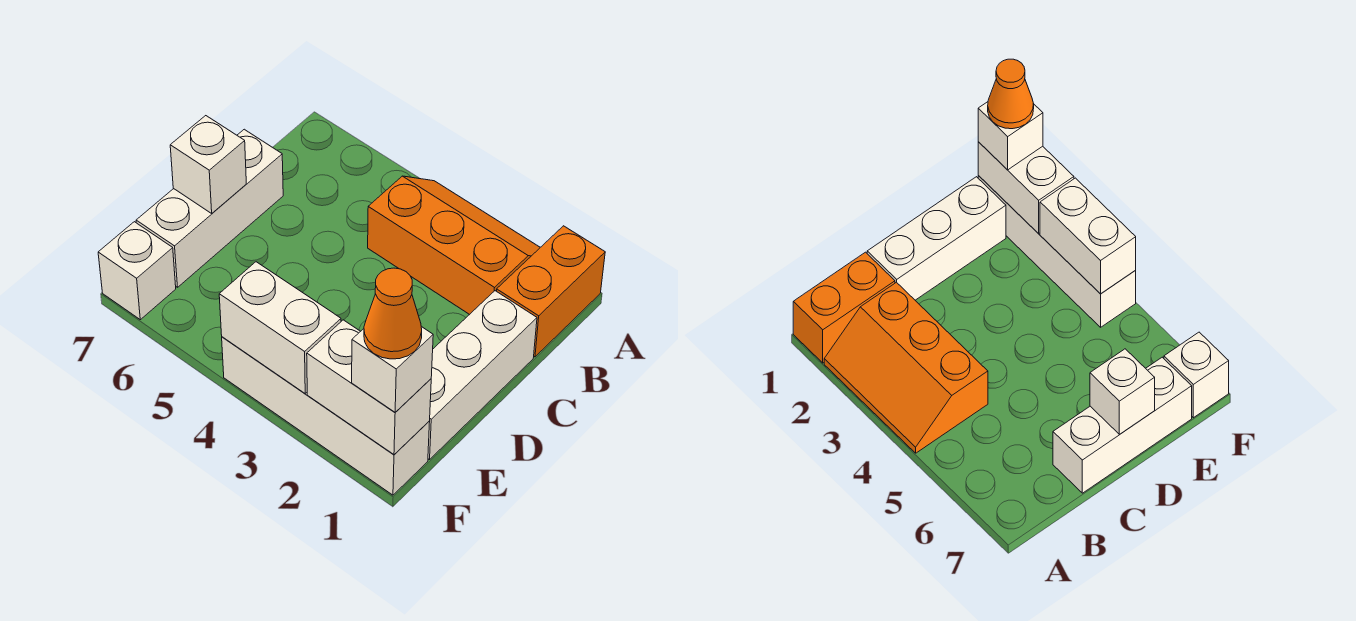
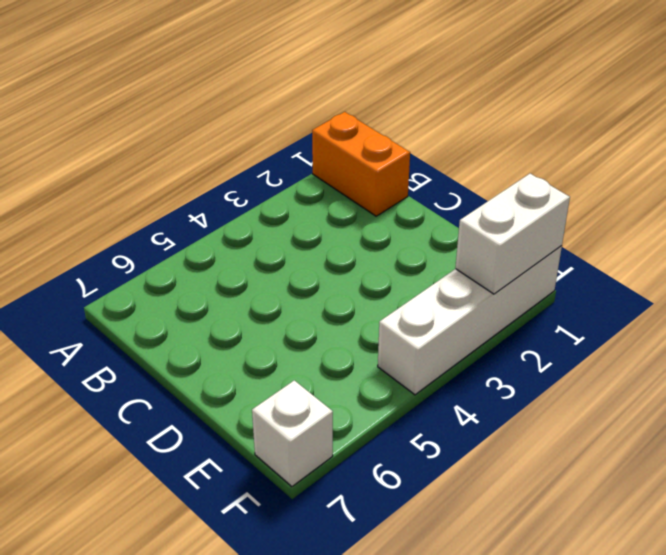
none -> orange 2x3 slope [368,176,540,315]
none -> white 1x3 brick [428,291,537,460]

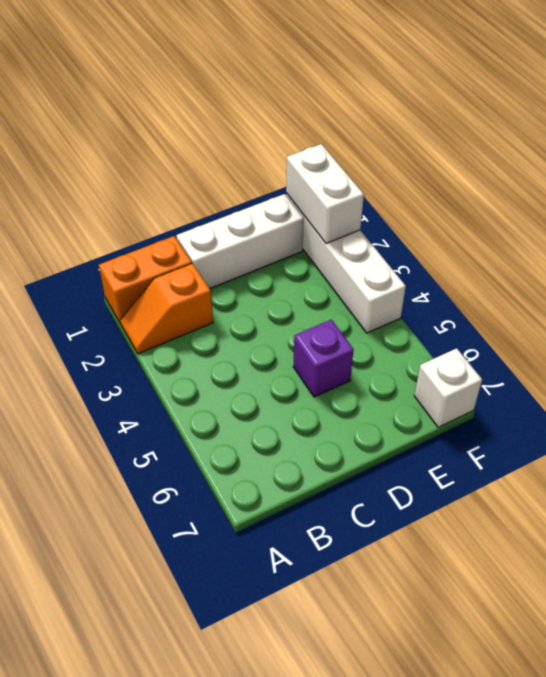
orange 1x2 slope [121,263,213,354] -> orange 2x3 slope [368,176,540,315]
purple 1x1 brick [293,320,354,397] -> none
none -> white 1x3 brick [136,129,283,287]
none -> white 1x1 brick [170,116,246,213]

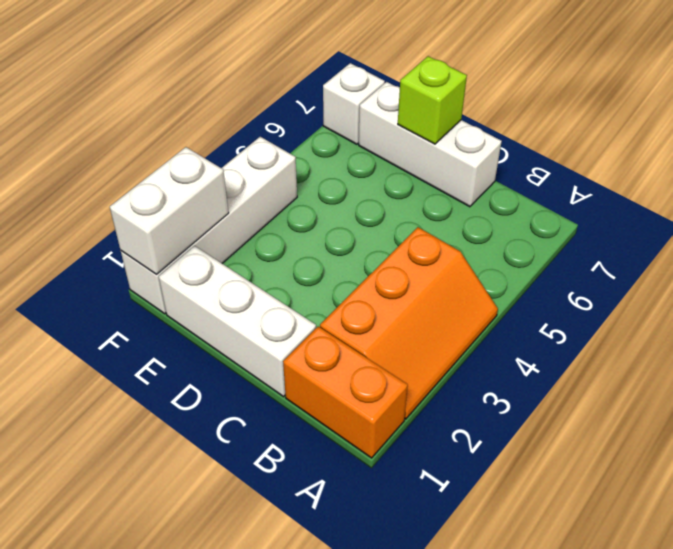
lime 1x1 brick [398,56,467,144] -> white 1x1 brick [170,116,246,213]
none -> white 1x2 brick [219,262,341,393]
none -> white 1x1 brick [352,327,433,412]

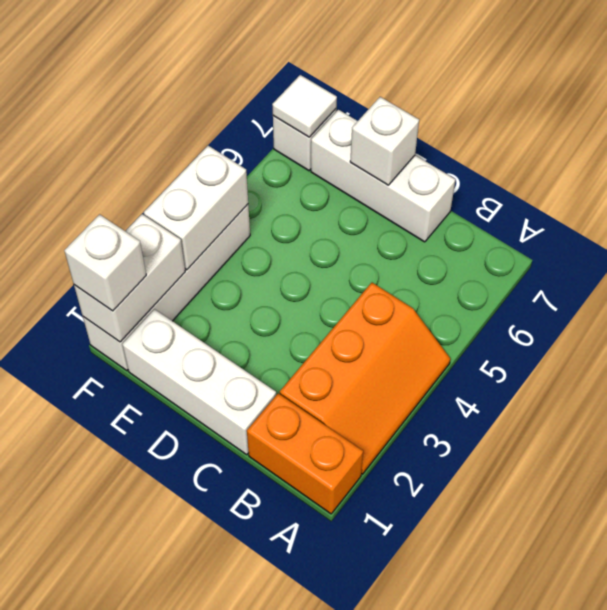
white 1x1 tile [272,75,337,137] -> none
none -> orange 1x1 cone [364,268,422,359]

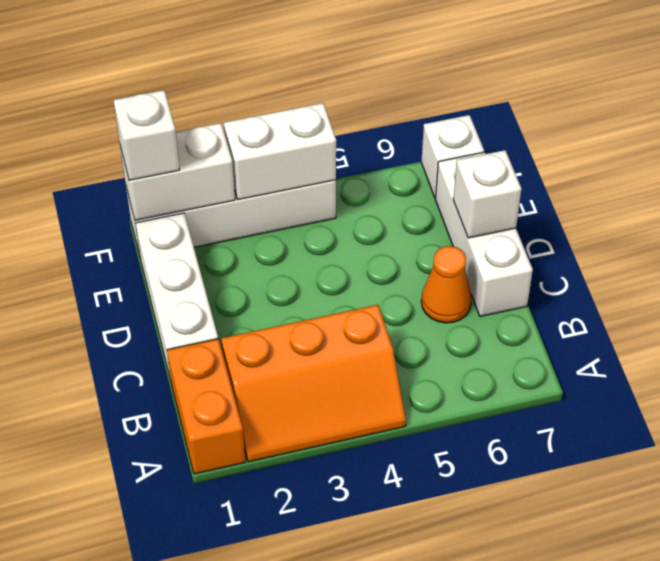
orange 1x1 cone [421,246,472,323] -> orange 1x1 cone moved to [364,268,422,359]

